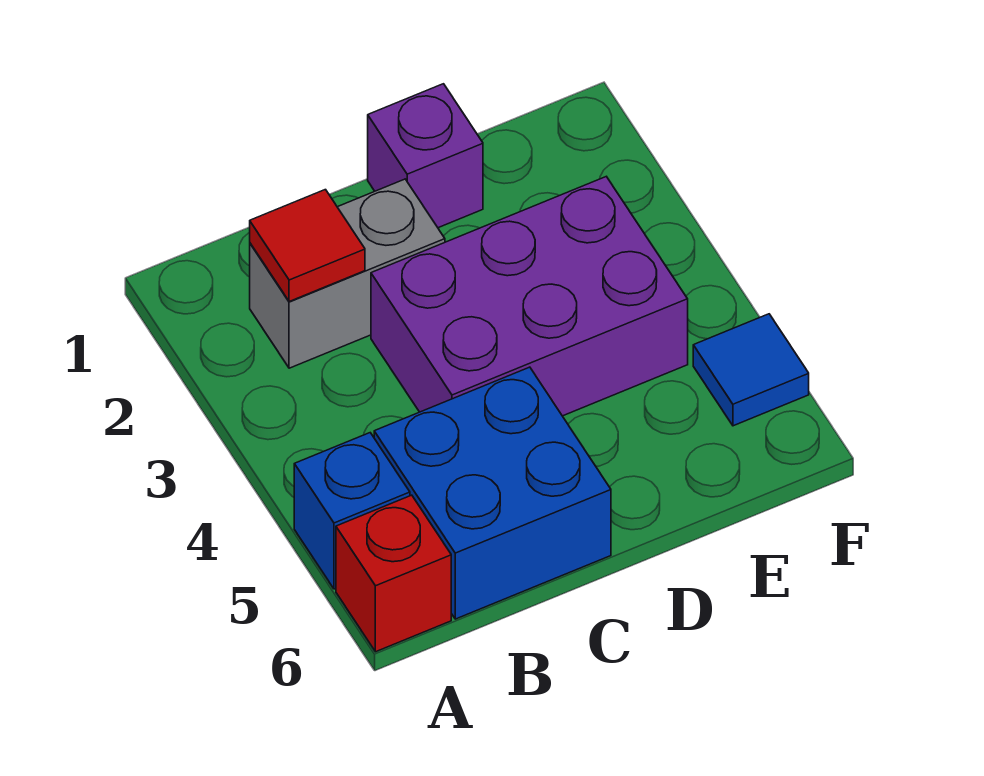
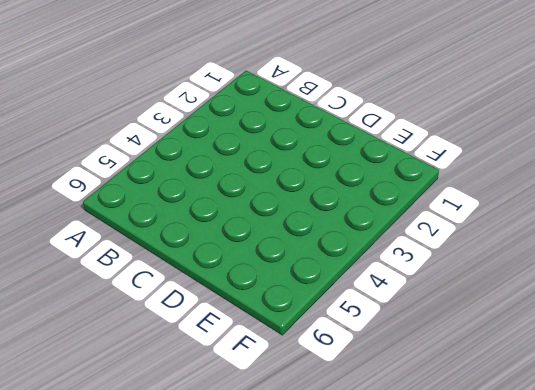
none -> blue 1x1 brick [294,433,410,589]
none -> red 1x1 brick [336,495,451,652]

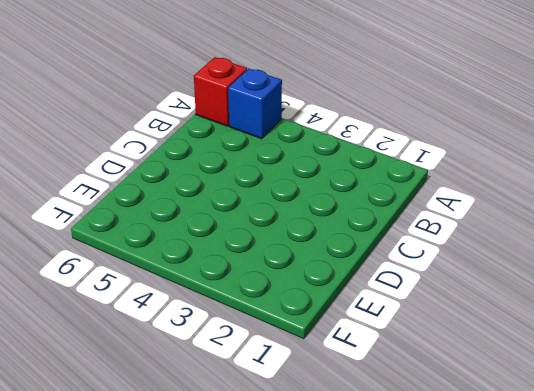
none -> grey 1x2 brick [250,179,445,368]
none -> blue 2x2 brick [374,367,611,619]

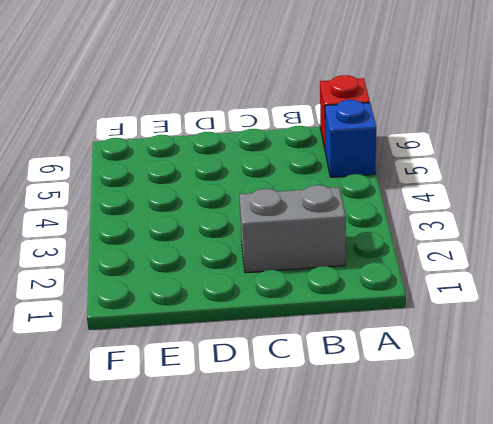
none -> blue 2x2 brick [374,367,611,619]
none -> purple 2x3 brick [371,177,688,416]

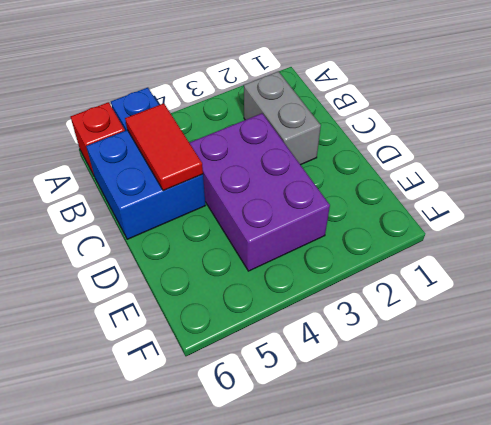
red 1x2 tile [125,103,203,191] -> none
none -> purple 1x1 brick [368,84,483,228]
none -> blue 1x1 tile [693,314,809,426]

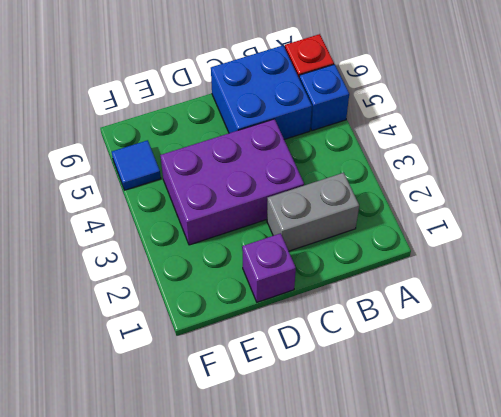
none -> red 1x1 tile [250,190,365,302]

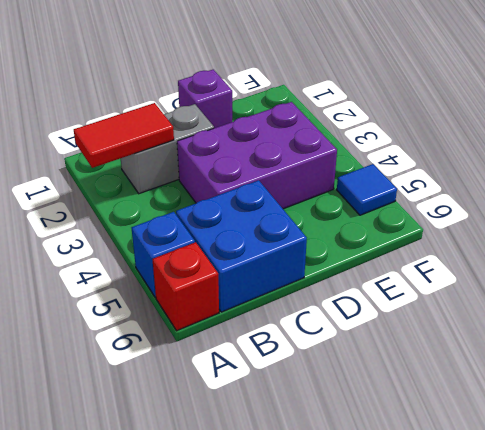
red 1x2 tile [74,103,174,168] -> red 1x1 tile [250,190,365,302]

